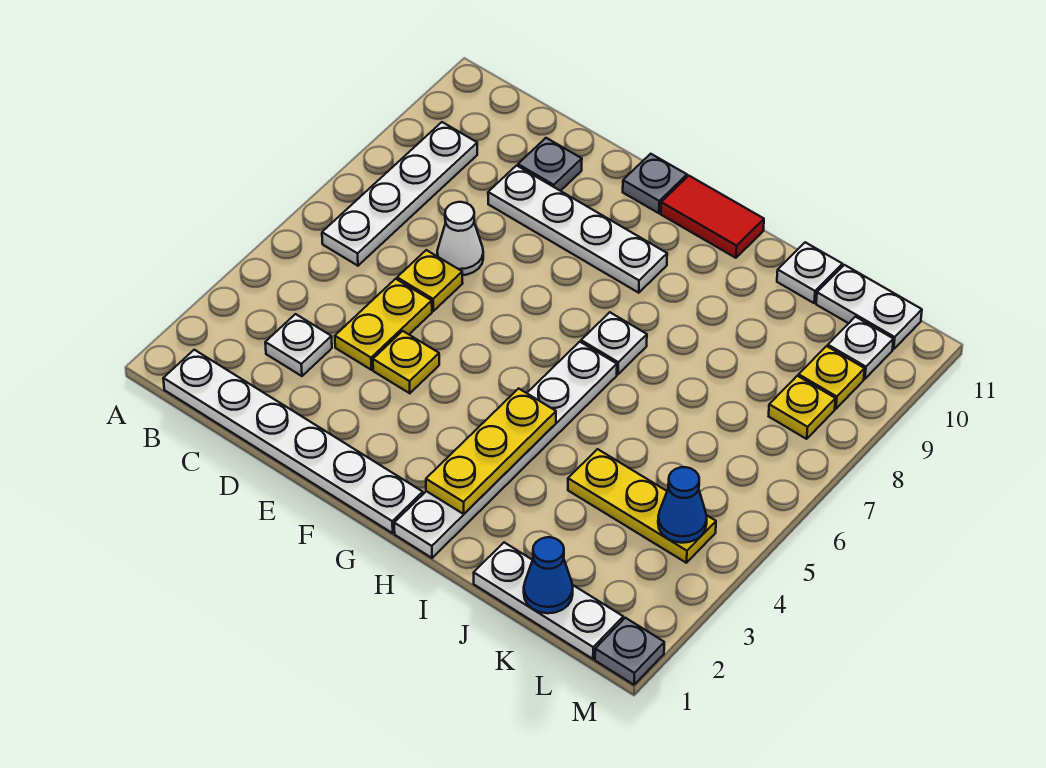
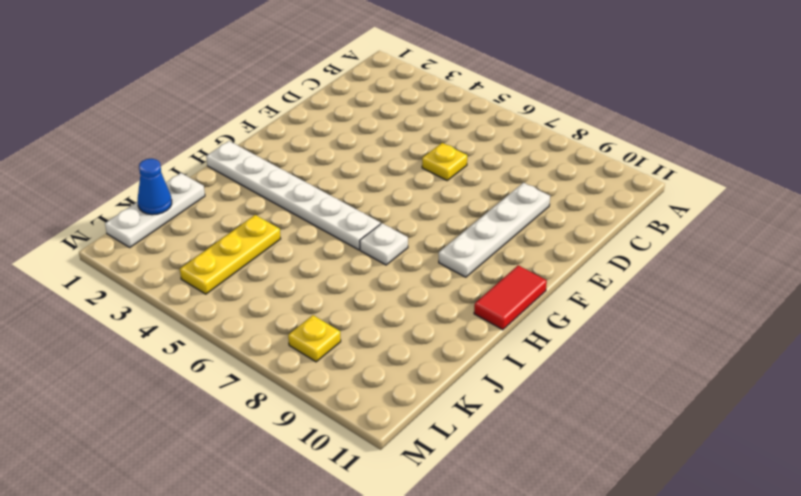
none -> white 1x6 plate [163,350,423,533]
none -> white 1x4 plate [322,122,477,266]
none -> white 1x1 plate [265,314,332,376]

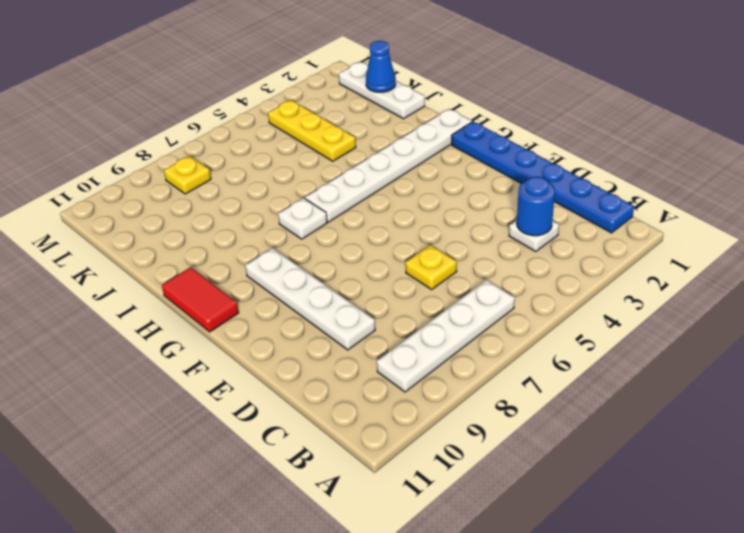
blue 1x6 plate [452,121,634,233] -> white 1x6 plate [163,350,423,533]
blue 1x1 round brick [517,177,555,236] -> none
none -> yellow 1x2 plate [335,279,432,370]
none -> white 1x1 cone [437,202,483,275]
none -> grey 1x1 plate [518,138,582,191]

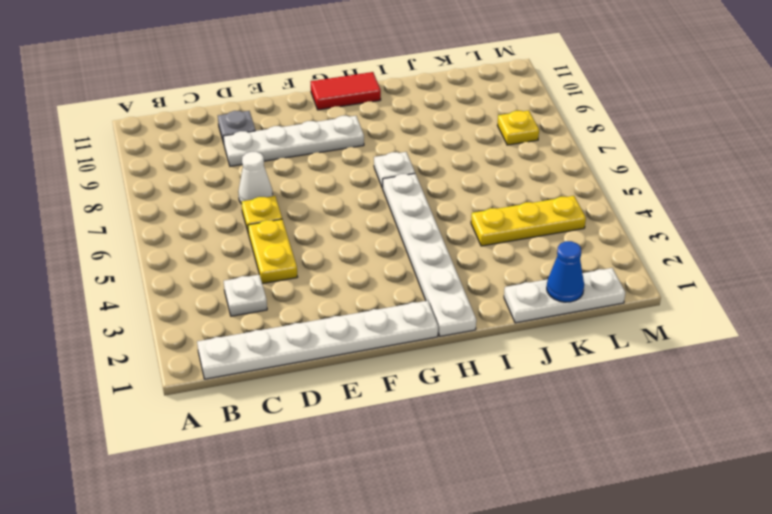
none -> white 1x4 plate [322,122,477,266]
none -> yellow 1x1 plate [373,331,439,393]
none -> grey 1x1 plate [623,154,687,213]

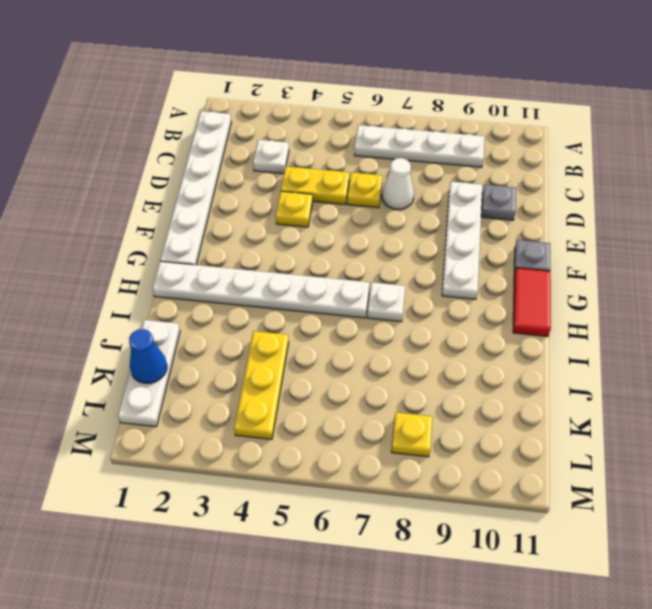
none -> white 1x1 plate [777,242,842,303]
none -> white 1x2 plate [816,265,922,349]
none -> yellow 1x1 plate [799,346,865,409]

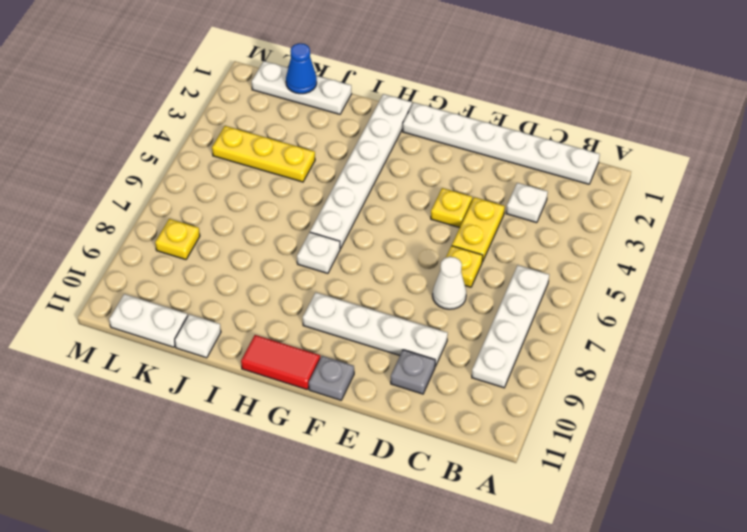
none -> yellow 1x1 plate [799,346,865,409]
none -> white 1x1 plate [828,317,893,379]
none -> grey 1x1 plate [595,618,664,685]

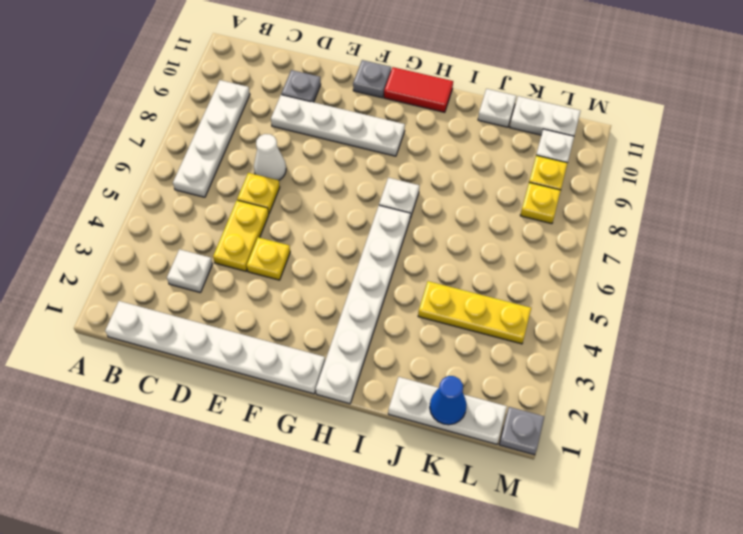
none -> yellow 1x3 plate [426,388,556,514]
none -> blue 1x1 cone [658,467,707,543]

